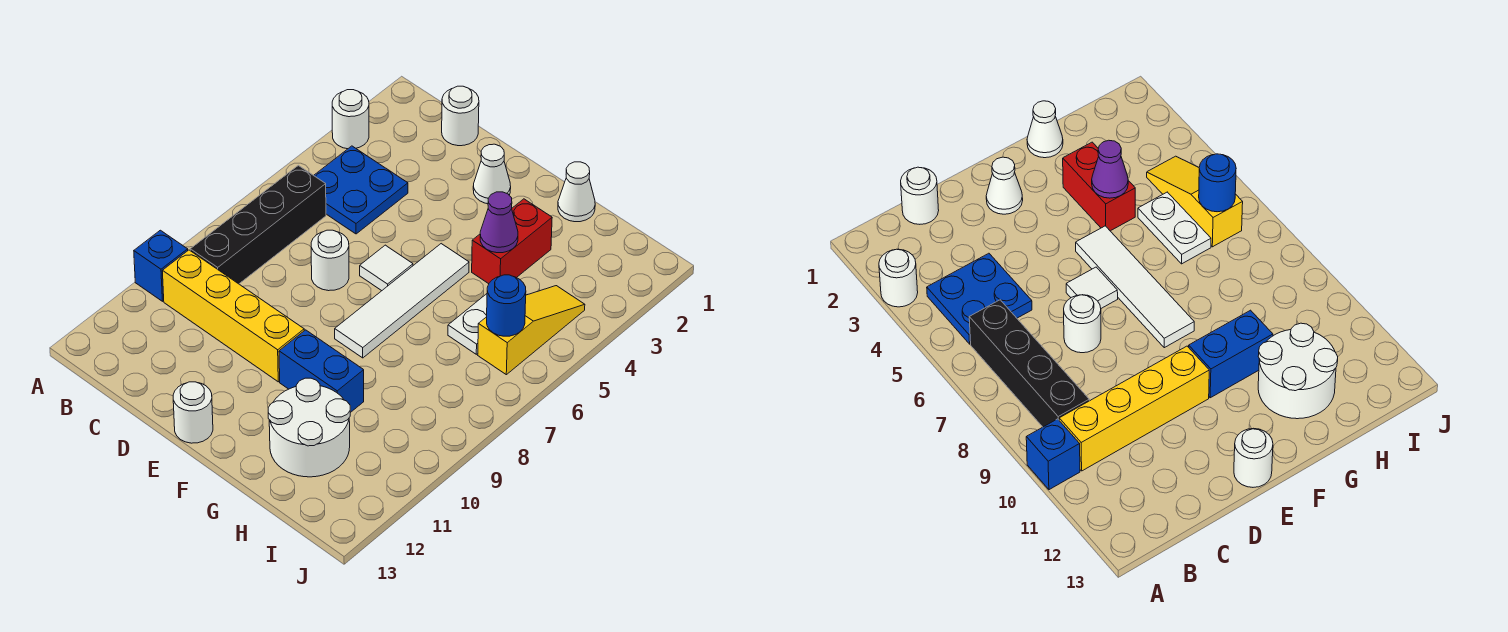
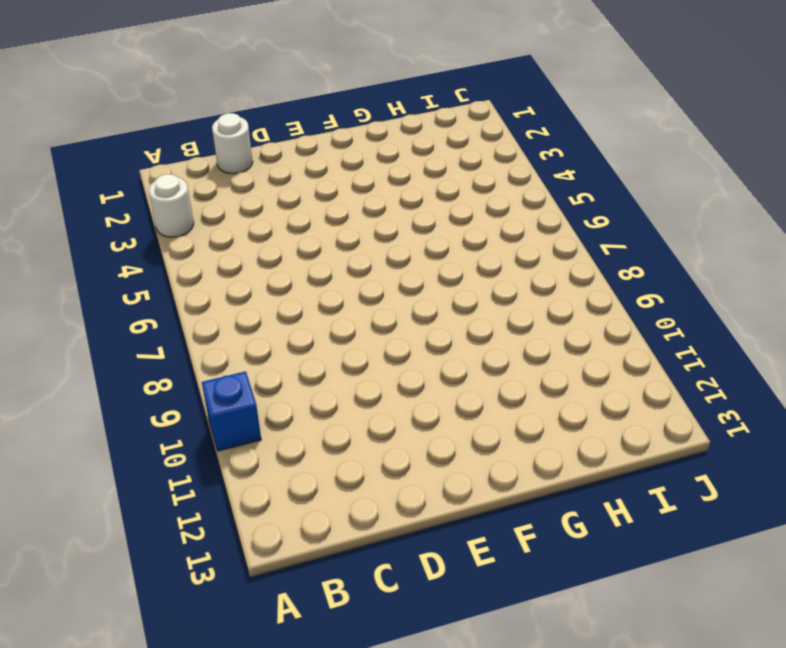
none -> blue 2x2 plate [314,146,408,234]
none -> black 1x4 brick [190,165,326,284]
none -> yellow 1x4 brick [163,250,304,382]

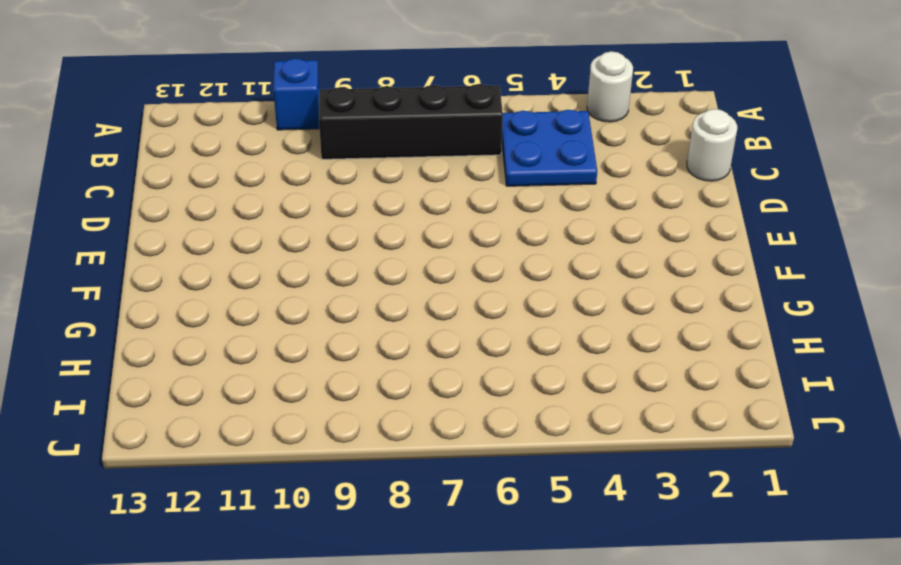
none -> yellow 1x4 brick [163,250,304,382]
none -> white 1x1 round brick [311,230,349,291]
none -> white 1x1 cone [473,144,511,204]

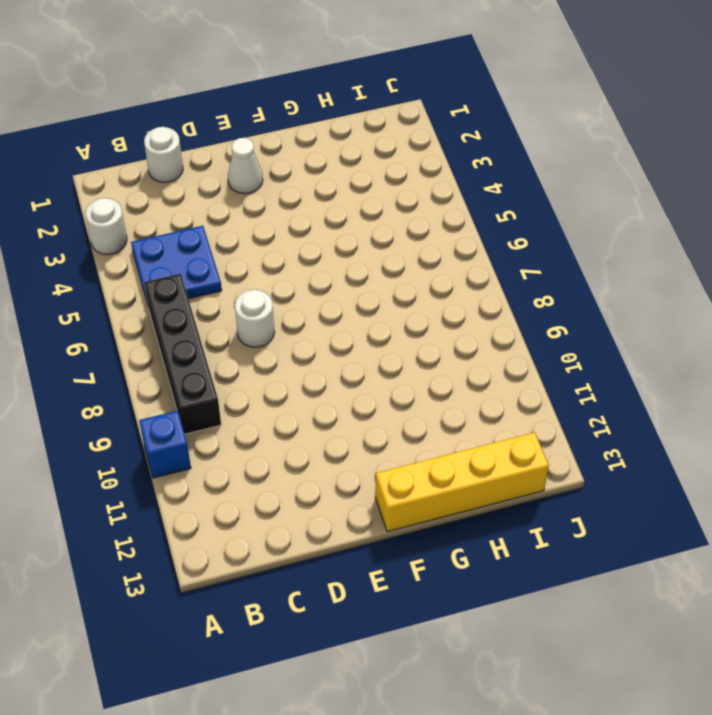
yellow 1x4 brick [375,432,549,532] -> yellow 1x4 brick moved to [163,250,304,382]
none -> white 1x1 tile [360,245,413,291]
none -> white 1x1 round brick [173,382,213,443]
none -> white 1x4 tile [335,244,469,358]

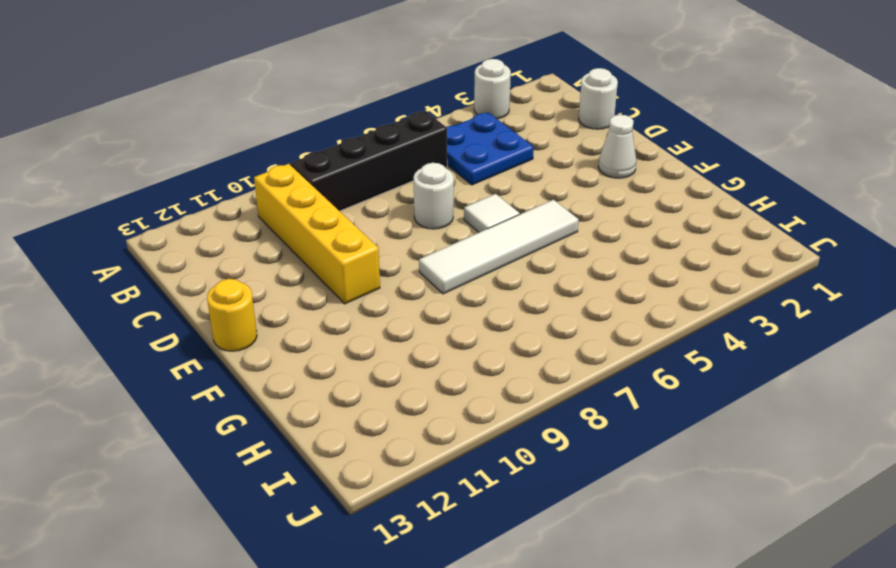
yellow 1x1 round brick [207,279,257,351] -> white 1x1 round brick [173,382,213,443]
none -> blue 1x1 brick [134,230,188,301]
none -> blue 1x2 brick [279,330,364,413]
none -> white 1x1 cone [558,162,595,222]

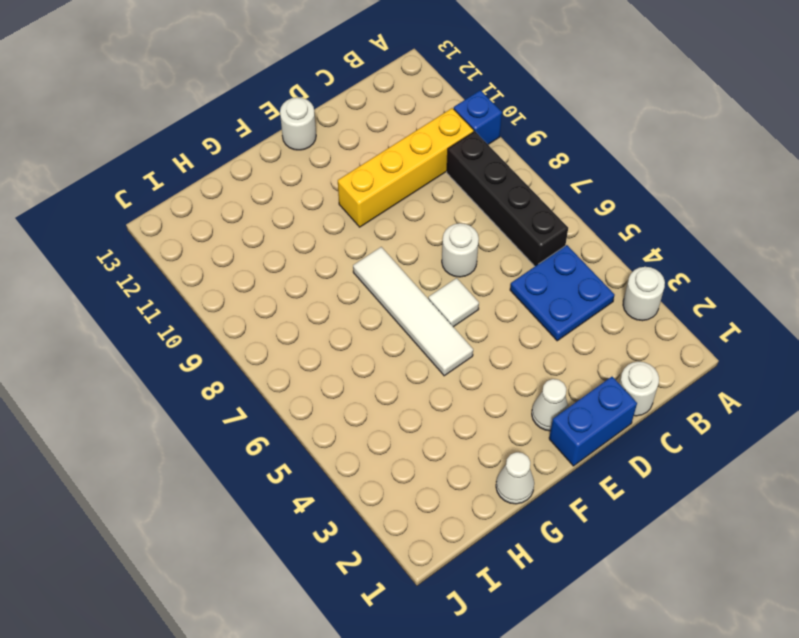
blue 1x2 brick [549,377,637,466] -> blue 1x2 brick moved to [279,330,364,413]
none -> red 1x2 brick [472,199,552,284]
none -> white 2x2 round brick [268,378,350,477]
none -> white 1x2 plate [448,294,487,354]

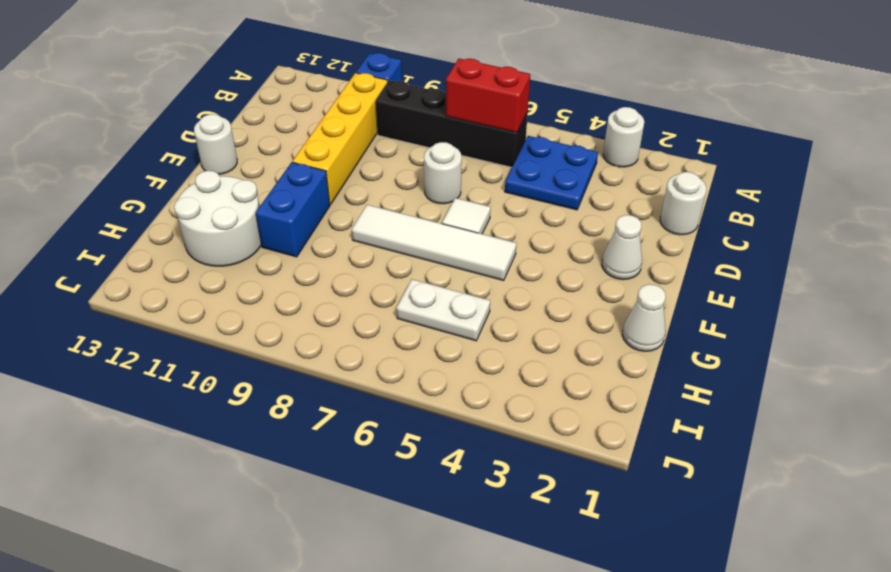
red 1x2 brick [446,59,530,133] -> red 1x2 brick moved to [472,199,552,284]
none -> yellow 1x3 slope [478,286,585,375]
none -> purple 1x1 cone [480,192,518,253]
none -> blue 1x1 round brick [487,275,526,336]

